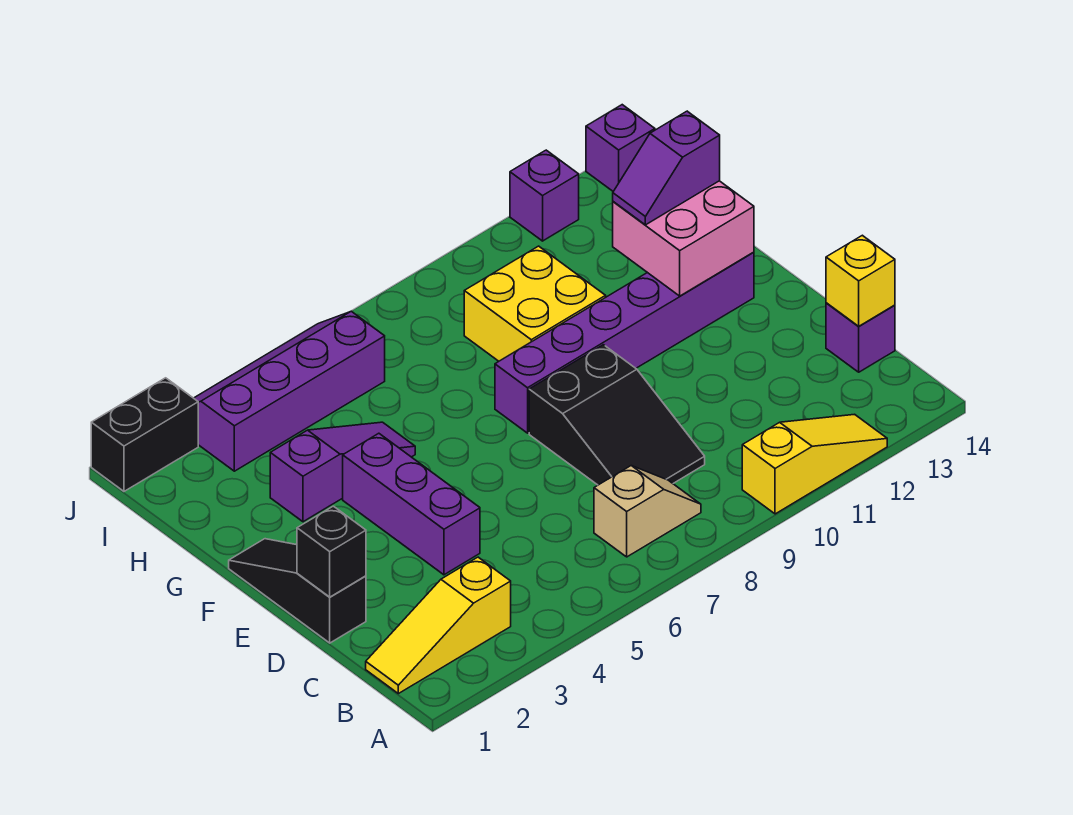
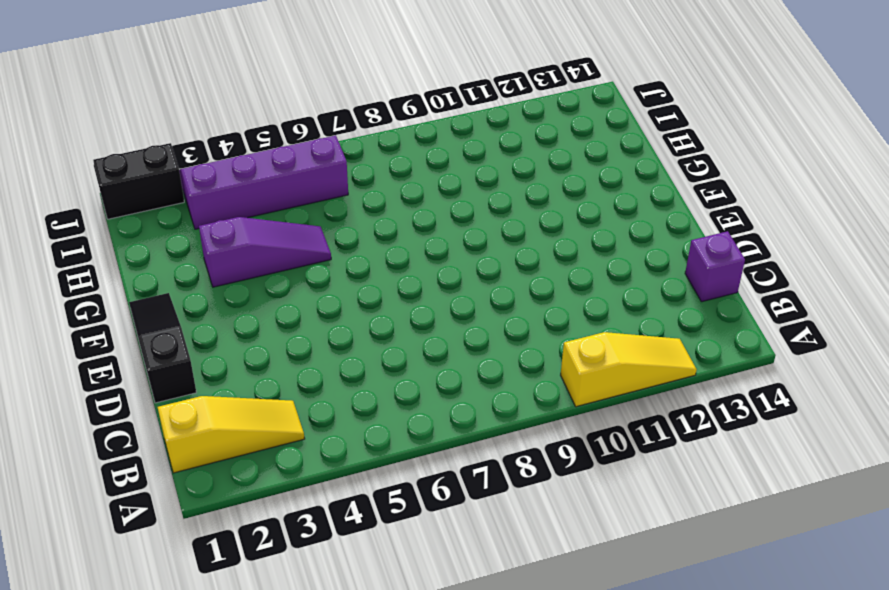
yellow 1x3 slope [158,396,305,473] -> yellow 1x3 slope turned to [366,557,511,694]
none -> tan 1x2 slope [594,466,701,557]
none -> black 2x3 slope [529,345,705,485]
none -> purple 1x3 brick [343,433,480,575]

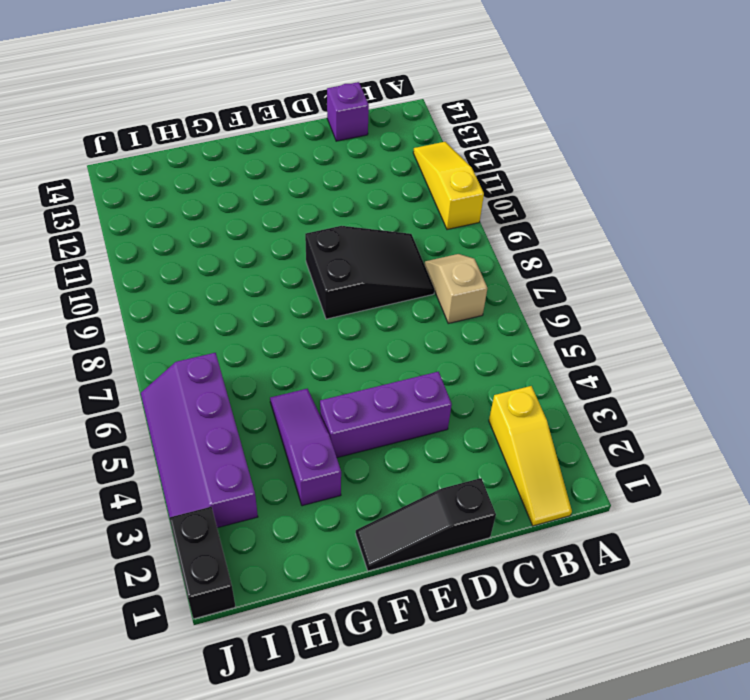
none -> purple 1x6 brick [495,252,754,433]
none -> yellow 2x2 brick [464,246,606,361]
none -> purple 1x1 brick [510,150,579,241]

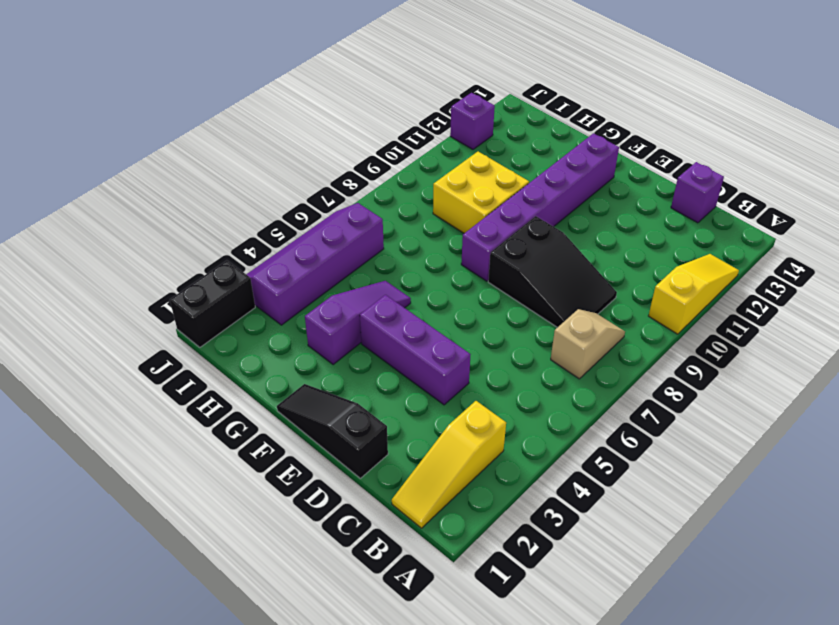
none -> purple 1x1 brick [586,105,655,191]
none -> yellow 1x1 brick [826,235,895,326]
none -> black 1x1 brick [297,506,366,597]

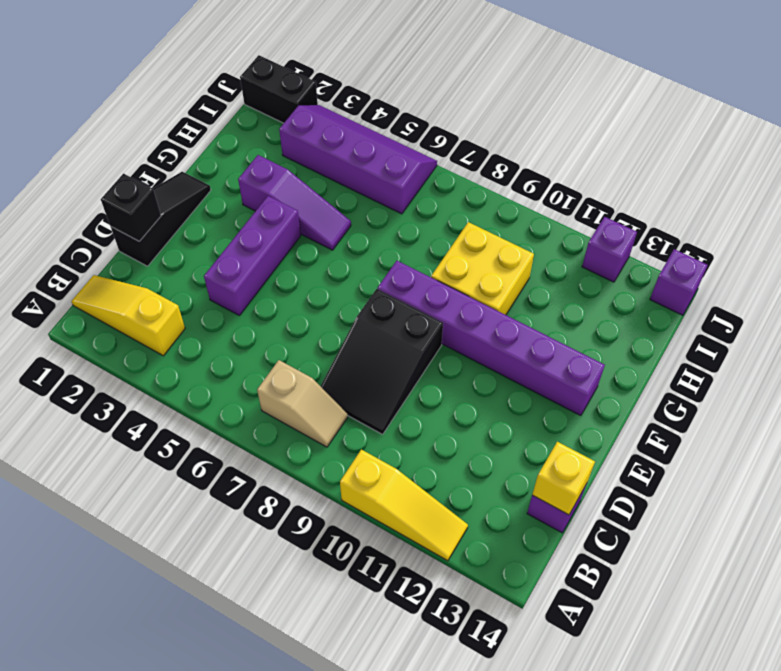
none -> pink 2x2 brick [613,181,754,296]
none -> purple 1x2 slope [613,111,720,225]

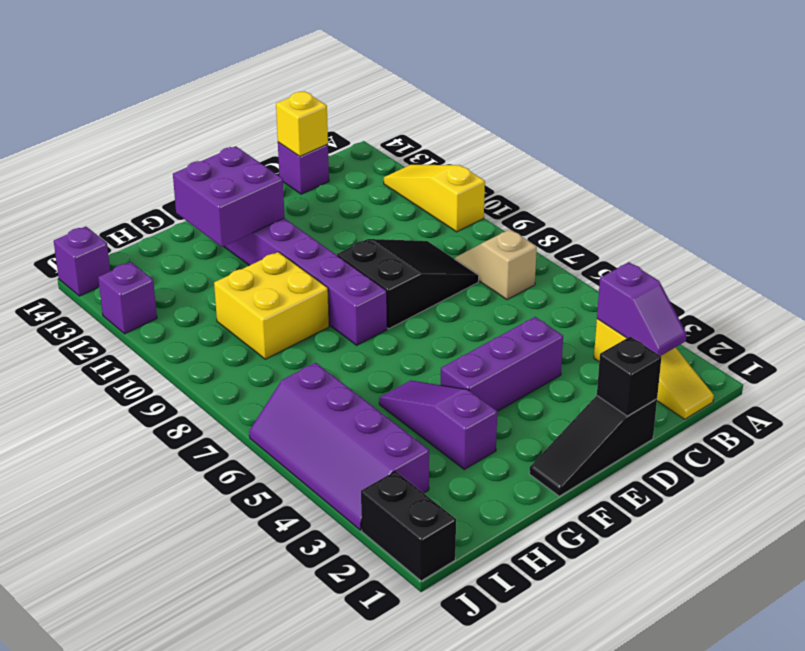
purple 1x2 slope [597,262,687,356] -> purple 1x2 slope moved to [613,111,720,225]
purple 2x2 brick [173,146,285,247] -> pink 2x2 brick [613,181,754,296]

